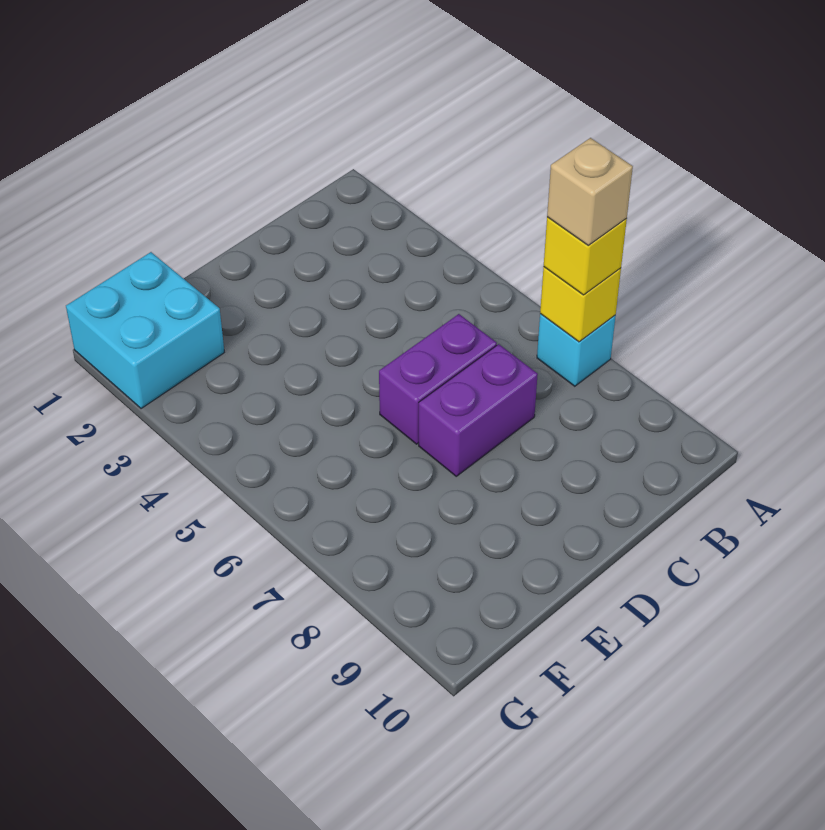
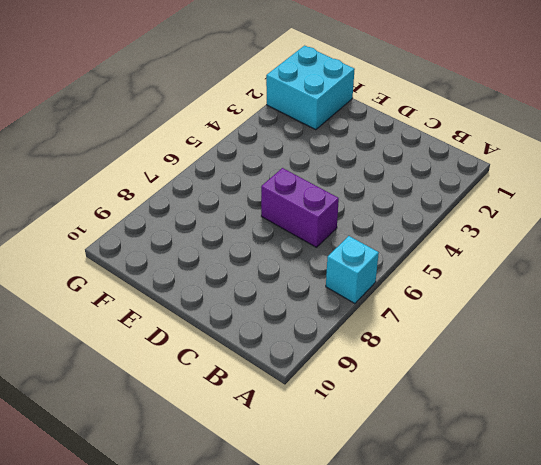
none -> purple 1x2 brick [419,344,538,476]
none -> yellow 1x1 brick [540,267,621,342]

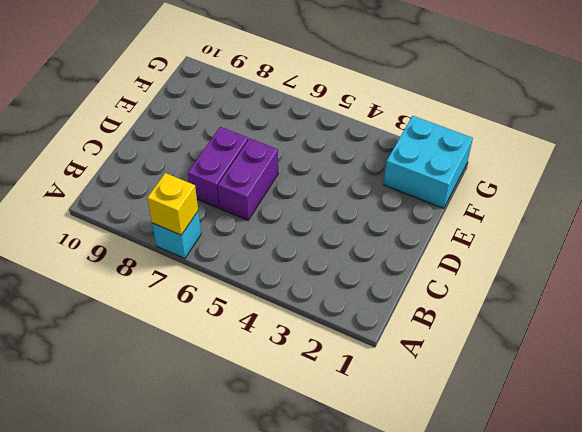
none -> yellow 1x1 brick [544,217,627,295]
none -> tan 1x1 brick [547,138,633,246]

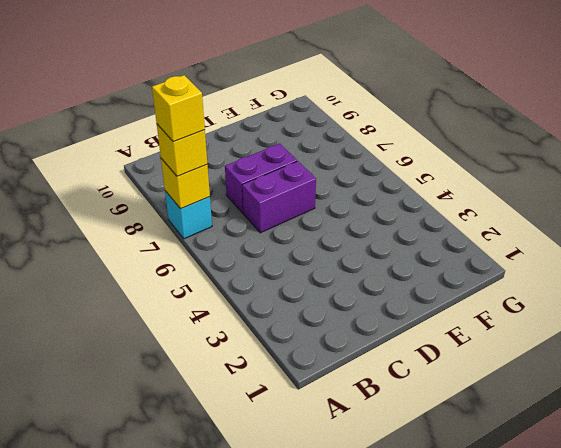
yellow 1x1 brick [152,75,205,142] -> tan 1x1 brick [547,138,633,246]
none -> cyan 2x2 brick [66,252,224,409]

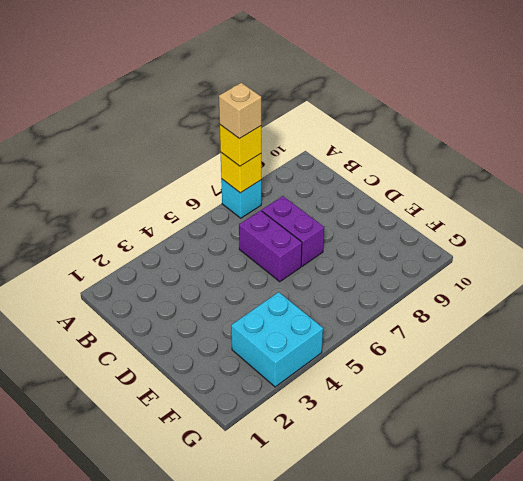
cyan 2x2 brick [231,292,323,387] -> cyan 2x2 brick moved to [66,252,224,409]

